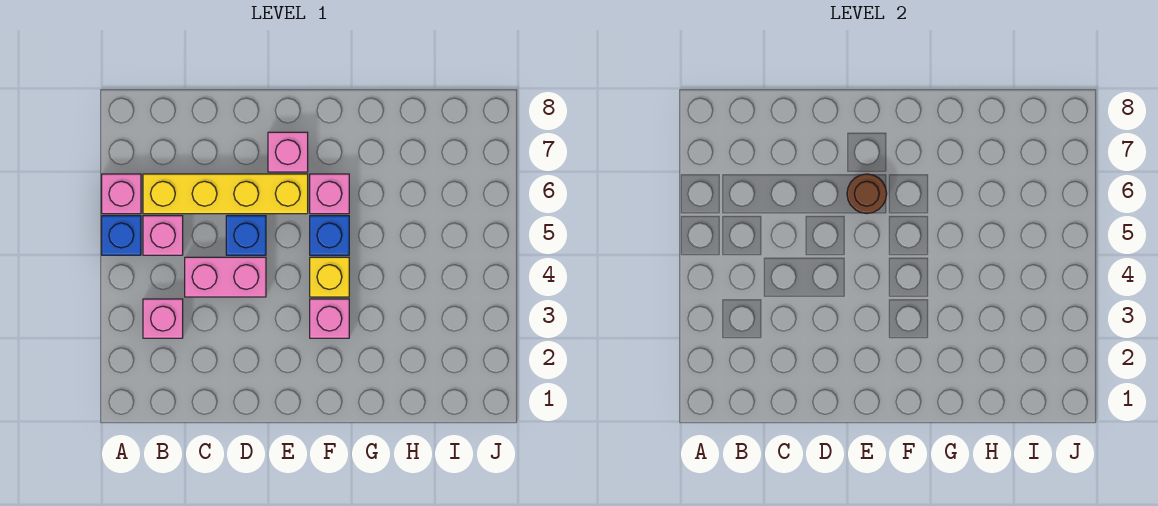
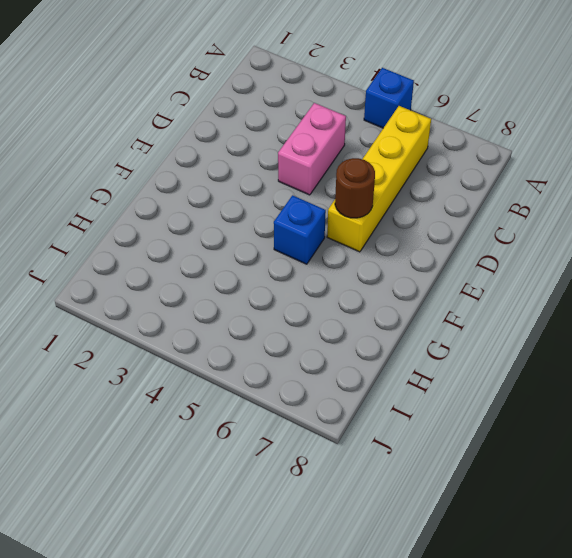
none -> pink 1x1 brick [102,174,141,214]
none -> pink 1x1 brick [143,299,183,338]
none -> pink 1x1 brick [143,216,183,255]

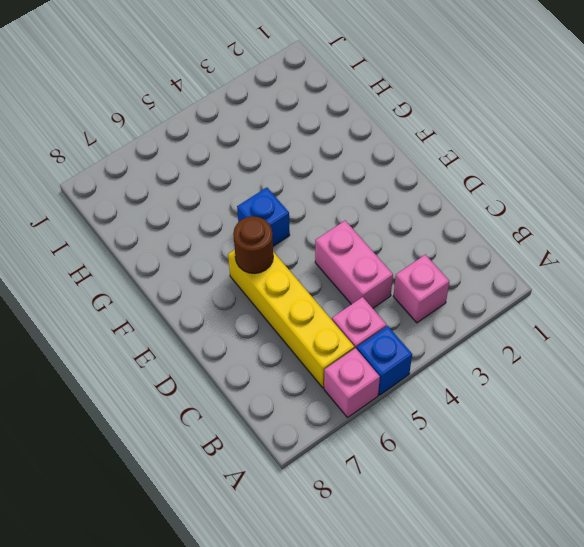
none -> blue 1x1 brick [226,216,266,255]
none -> pink 1x1 brick [268,132,308,172]
none -> pink 1x1 brick [310,299,349,338]

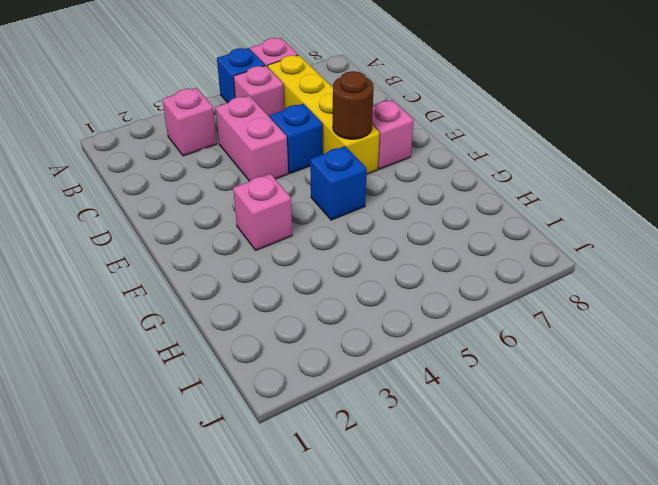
none -> yellow 1x1 brick [310,257,349,297]
none -> pink 1x1 brick [310,174,349,214]

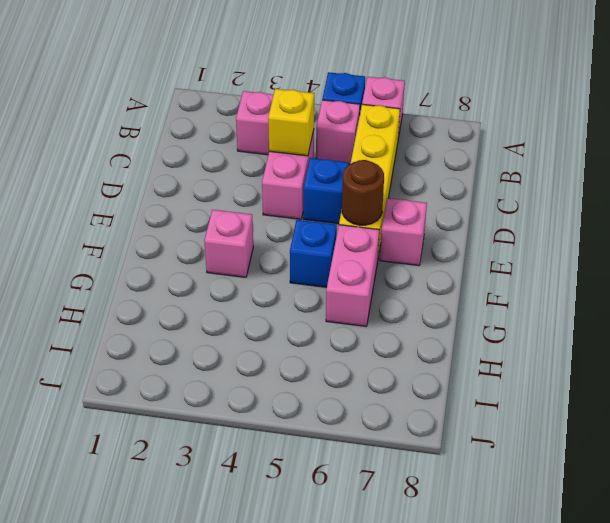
yellow 1x1 brick [268,89,314,156] -> yellow 1x1 brick moved to [310,257,349,297]
pink 1x2 brick [326,225,379,326] -> pink 1x1 brick [310,174,349,214]

